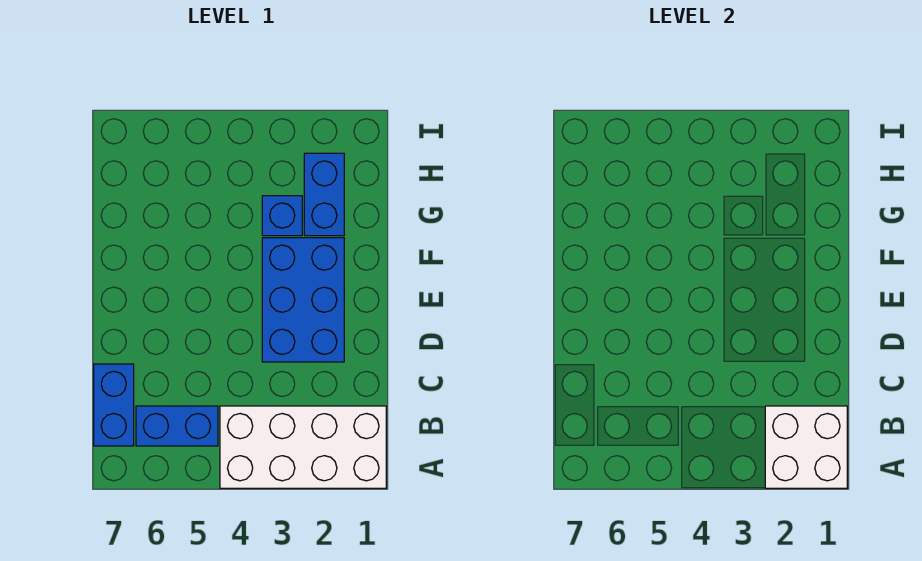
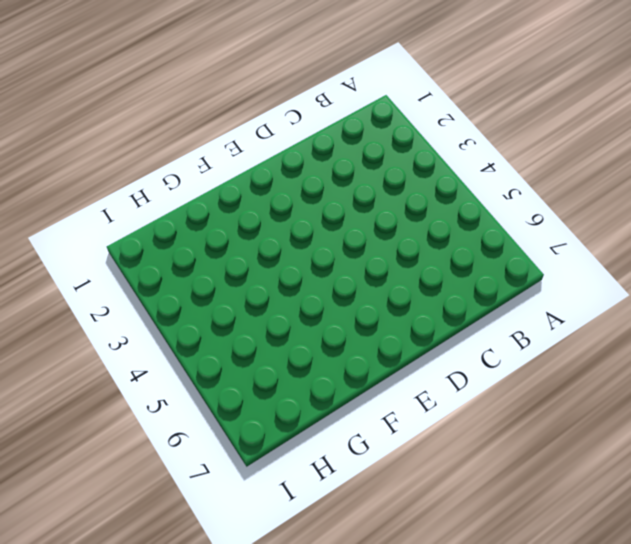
none -> white 2x4 brick [220,406,386,488]
none -> blue 1x2 brick [136,406,218,446]

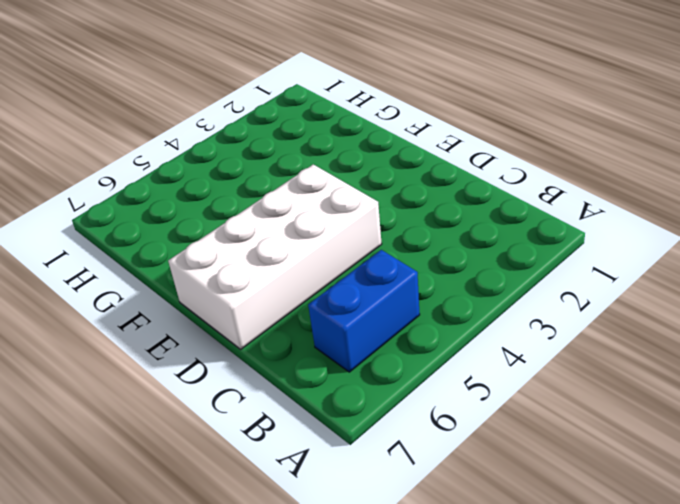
white 2x4 brick [168,164,382,349] -> white 2x4 brick moved to [220,406,386,488]
none -> blue 1x2 brick [94,364,134,446]
none -> blue 2x3 brick [262,238,344,362]

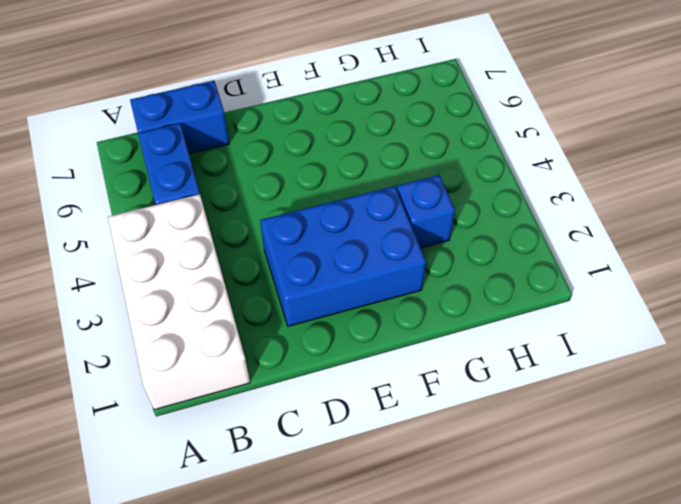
none -> blue 1x2 brick [304,153,344,236]
none -> white 2x2 brick [765,406,847,488]

